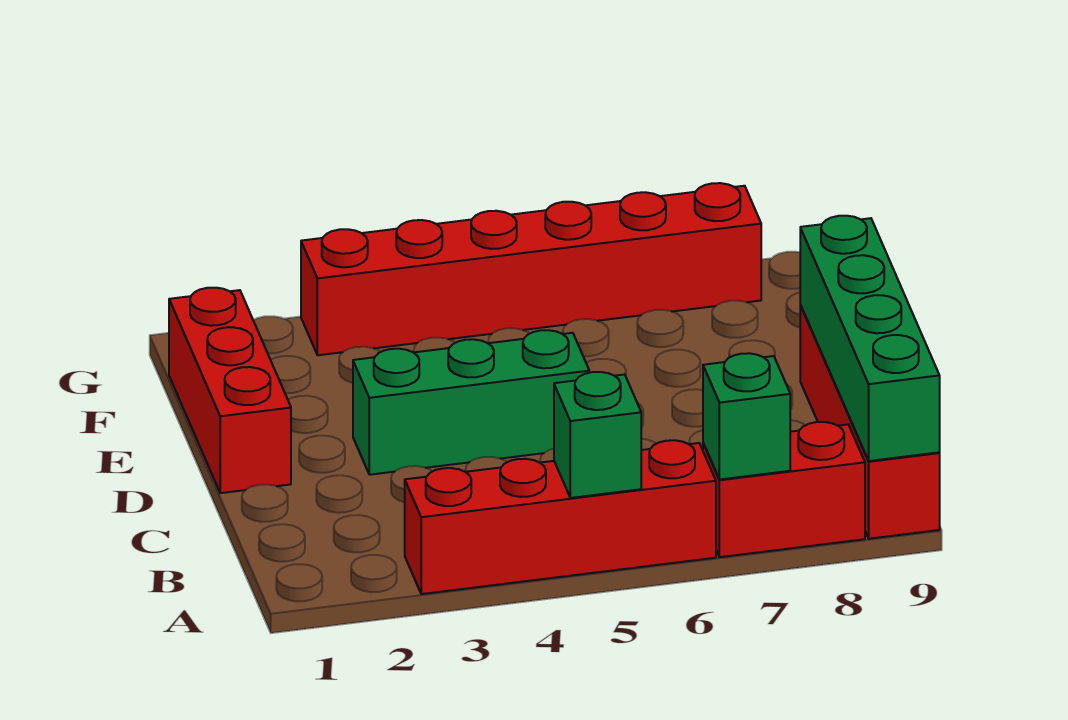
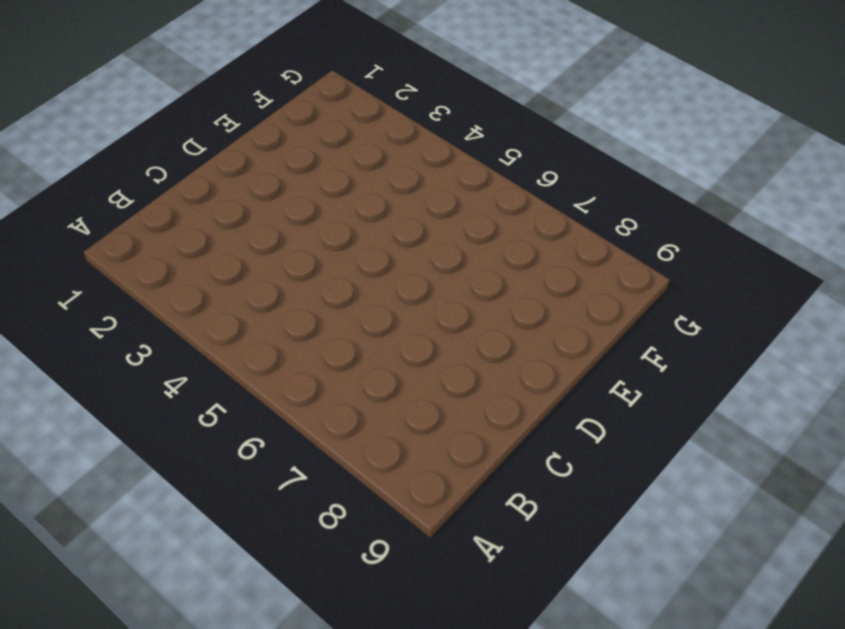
none -> red 1x4 brick [405,440,716,594]
none -> red 1x2 brick [703,422,865,557]

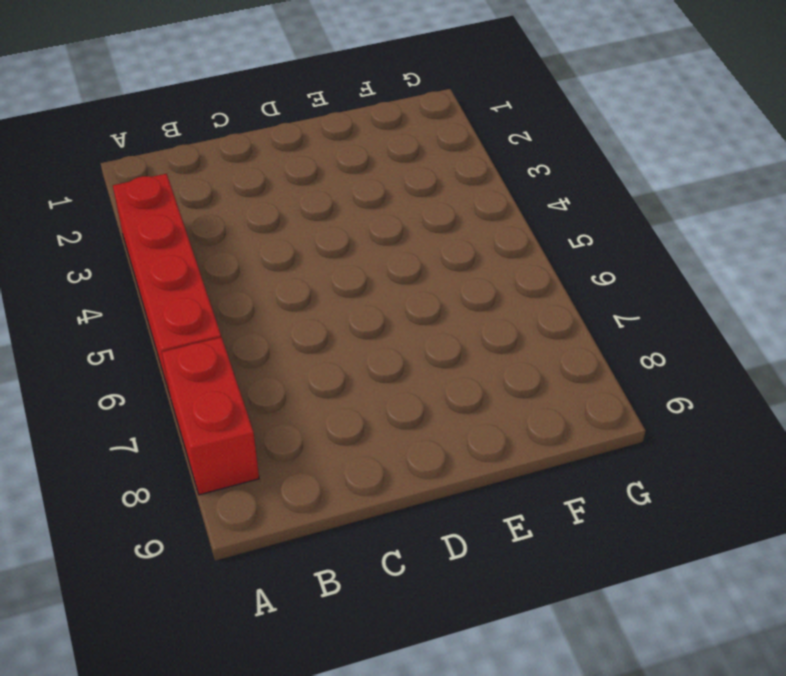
none -> red 1x4 brick [800,305,940,539]
none -> red 1x3 brick [169,288,291,493]

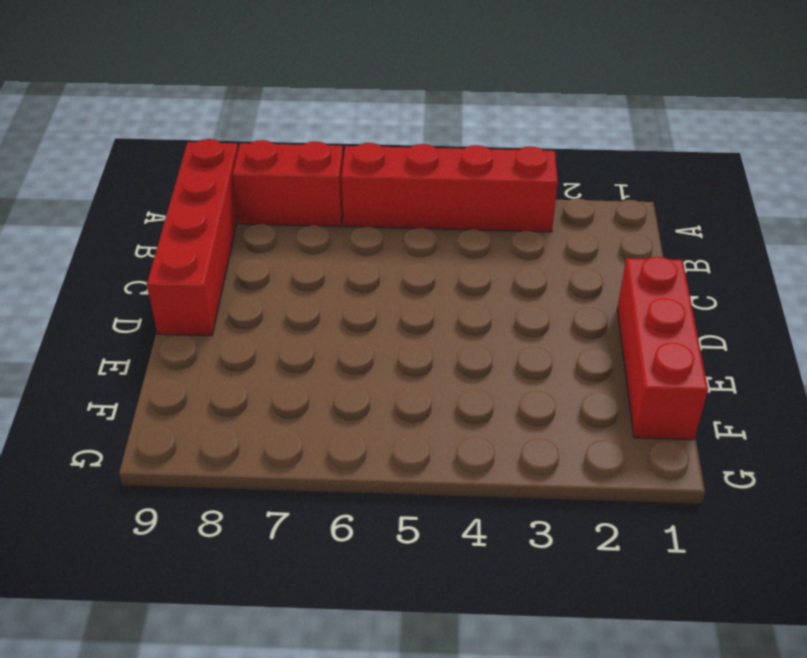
none -> green 1x3 brick [353,330,589,475]
none -> red 1x6 brick [301,183,761,355]

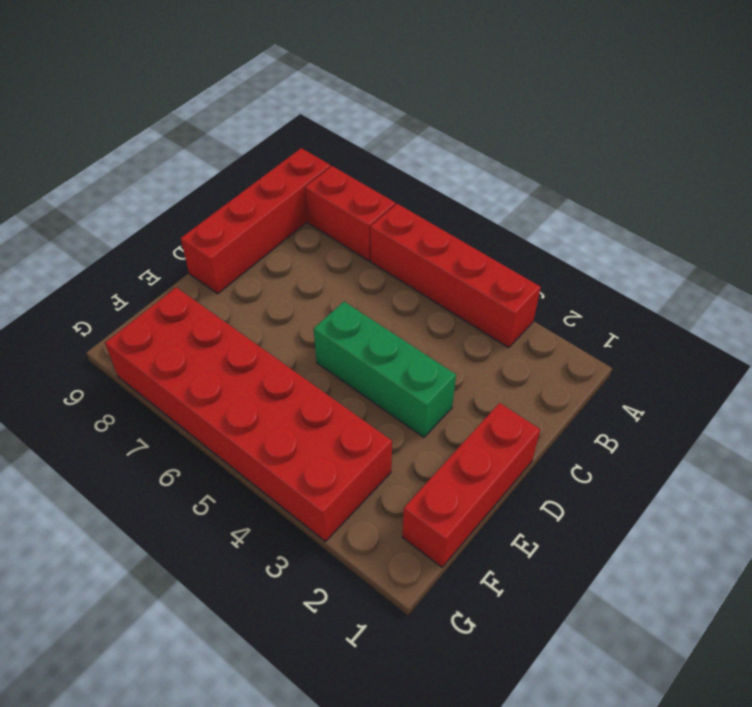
red 2x6 brick [105,287,392,542] -> red 1x6 brick [301,183,761,355]
none -> green 1x1 brick [554,372,641,498]
none -> green 1x1 brick [703,353,790,480]

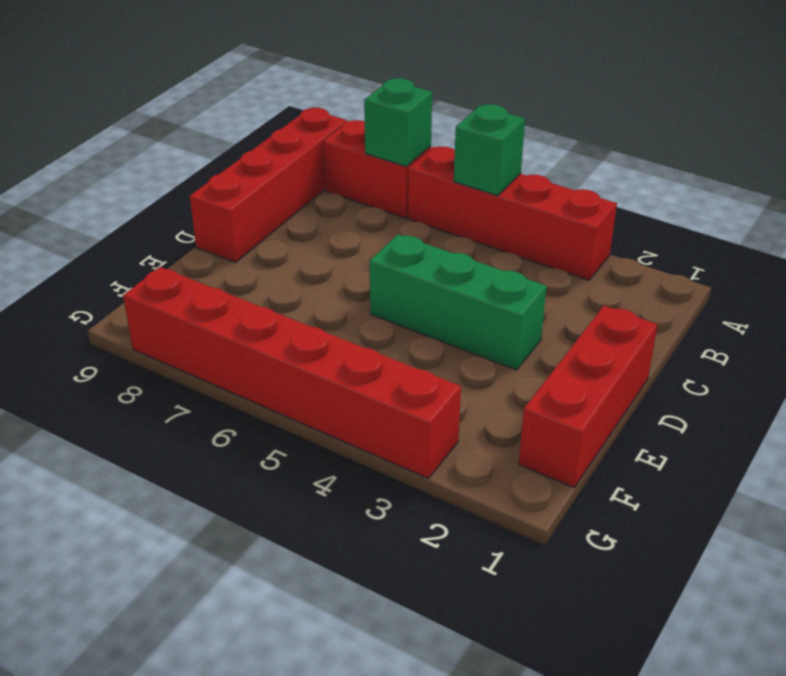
none -> green 1x4 brick [800,216,940,461]

